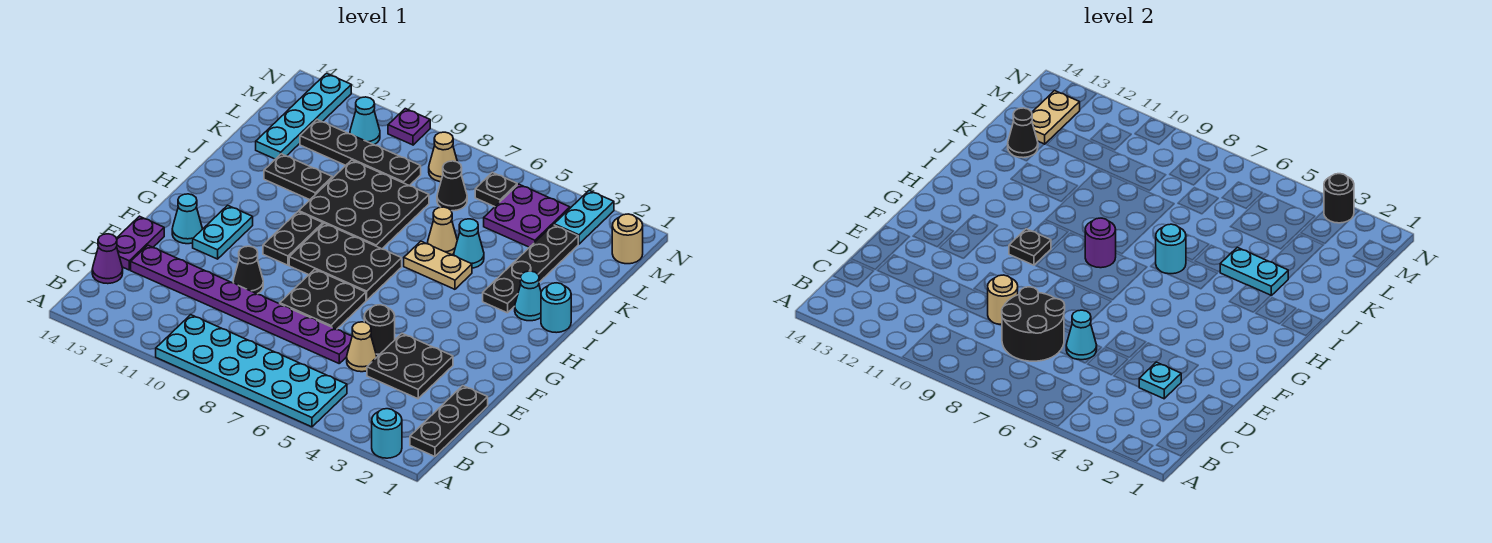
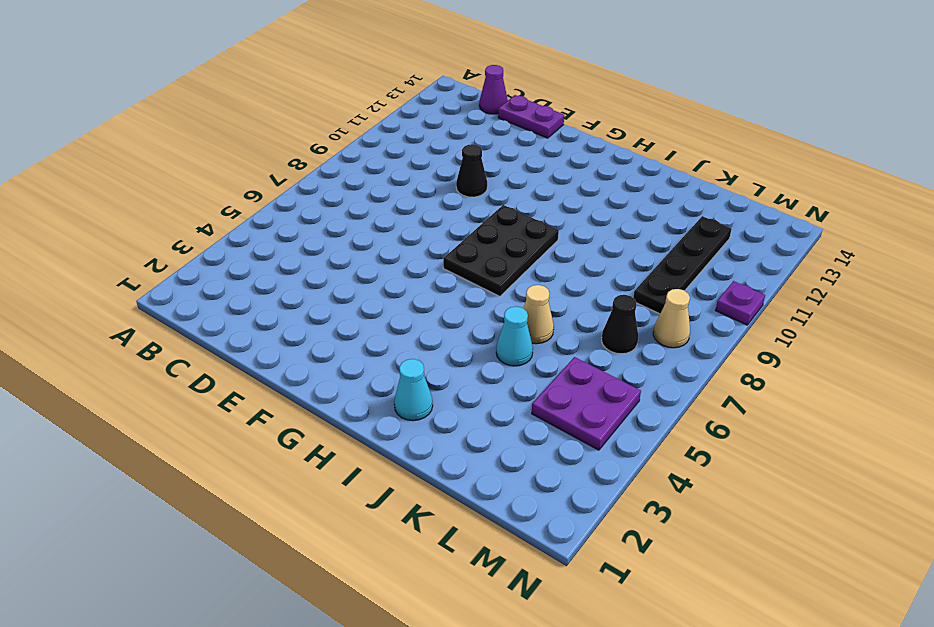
none -> cyan 1x1 round brick [372,409,402,458]
none -> cyan 2x6 plate [156,315,347,427]
none -> black 1x3 plate [410,386,488,456]
none -> black 2x2 plate [367,334,453,399]

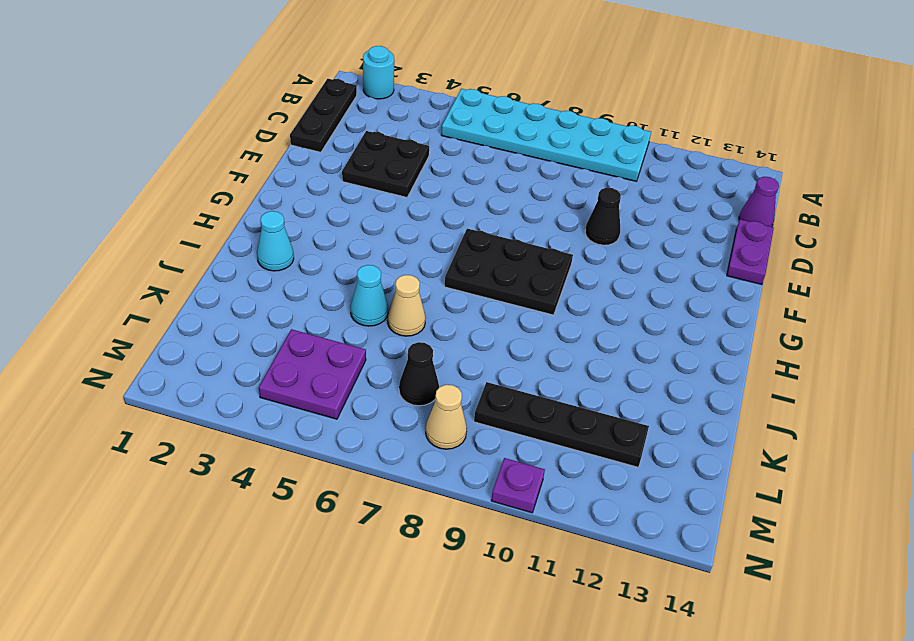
none -> tan 1x1 cone [347,322,377,372]
none -> purple 1x8 plate [131,245,352,363]
none -> black 1x1 round brick [364,305,395,354]
none -> black 2x2 plate [280,269,366,329]

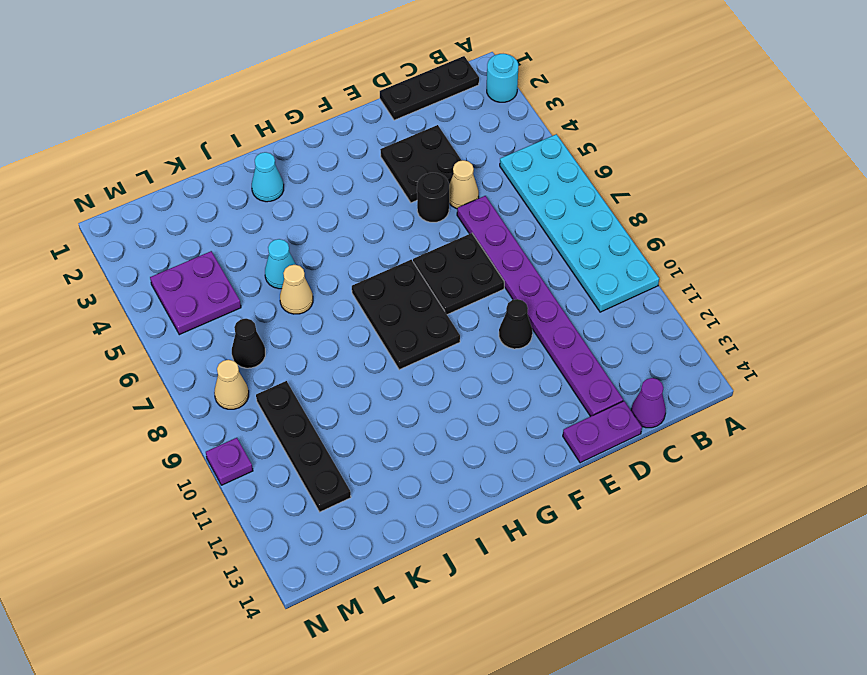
none -> cyan 1x2 plate [193,205,253,259]
none -> cyan 1x1 cone [172,194,202,244]
none -> black 1x2 plate [263,212,323,265]
none -> cyan 1x1 round brick [541,283,571,333]

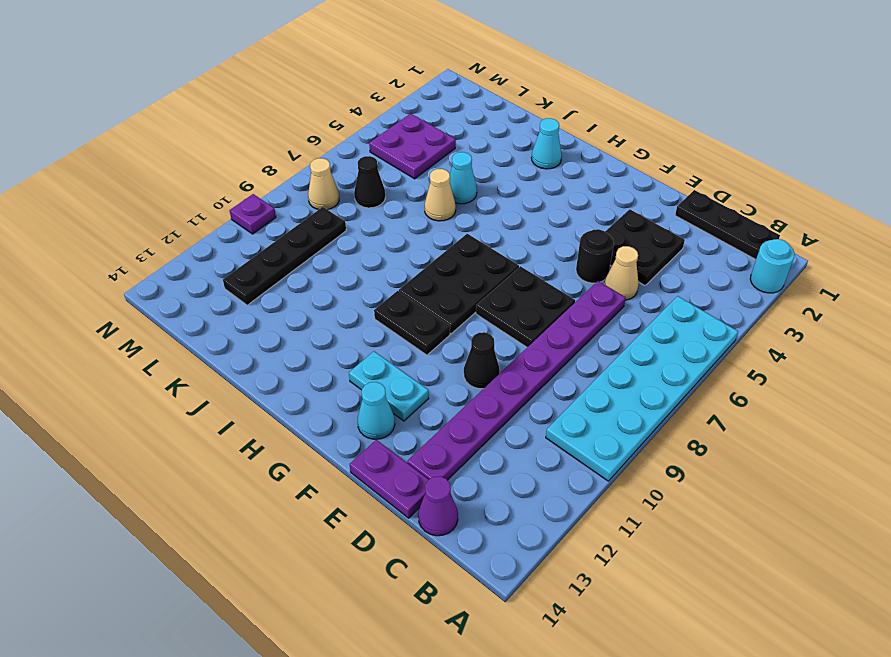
none -> cyan 1x1 round brick [541,283,571,333]
none -> black 1x4 plate [483,225,578,313]
none -> tan 1x2 plate [404,241,472,289]
none -> black 3x3 plate [299,160,429,249]

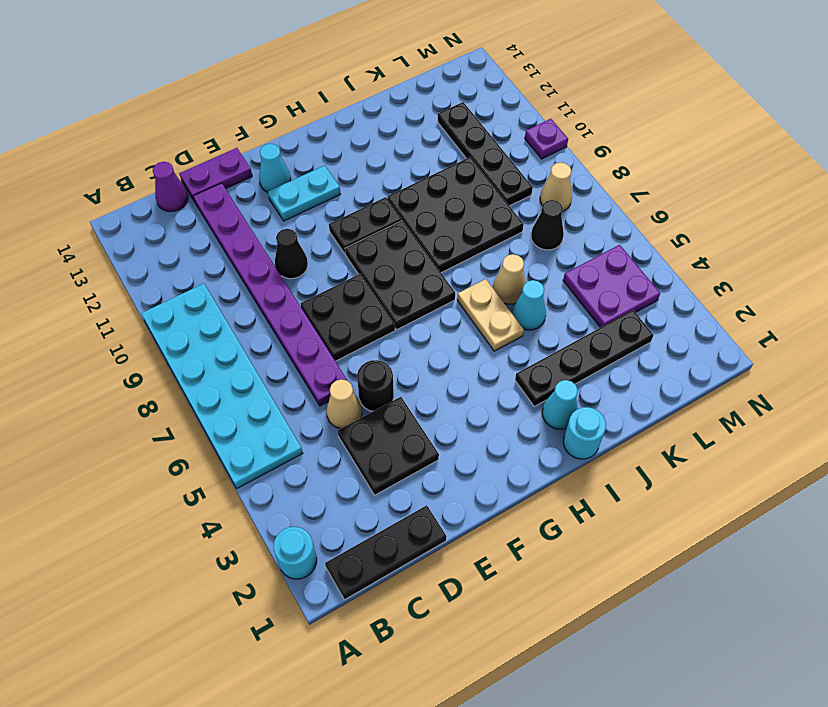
none -> black 1x2 plate [264,154,332,200]
none -> cyan 1x4 plate [256,73,351,159]
none -> tan 1x1 round brick [612,214,643,264]
none -> cyan 1x2 plate [554,191,614,244]

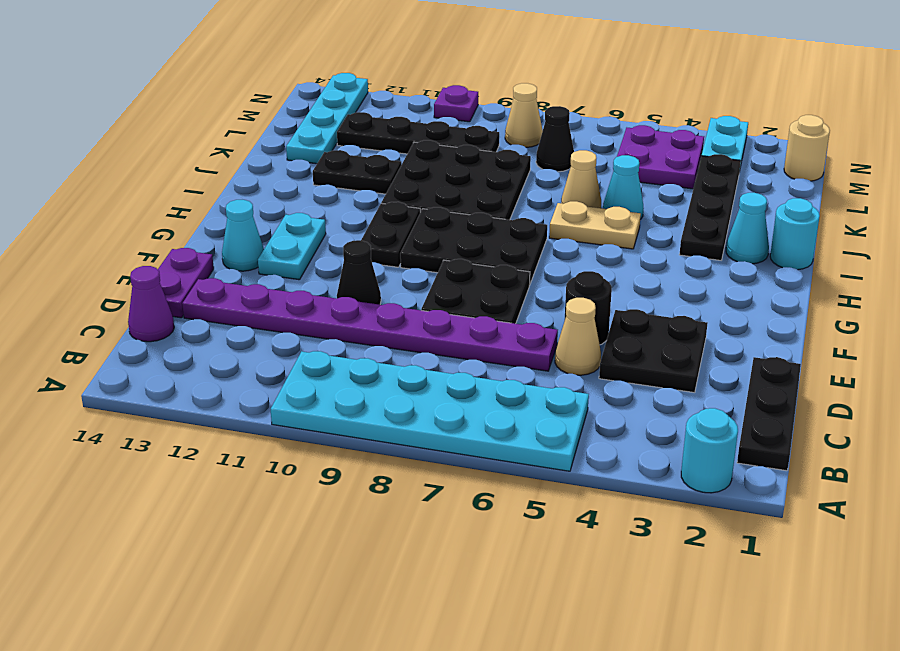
none -> black 1x1 plate [475,173,517,207]
none -> cyan 1x1 cone [350,97,380,145]
none -> black 2x2 round brick [1002,287,1065,361]
none -> cyan 1x1 plate [1139,362,1181,399]

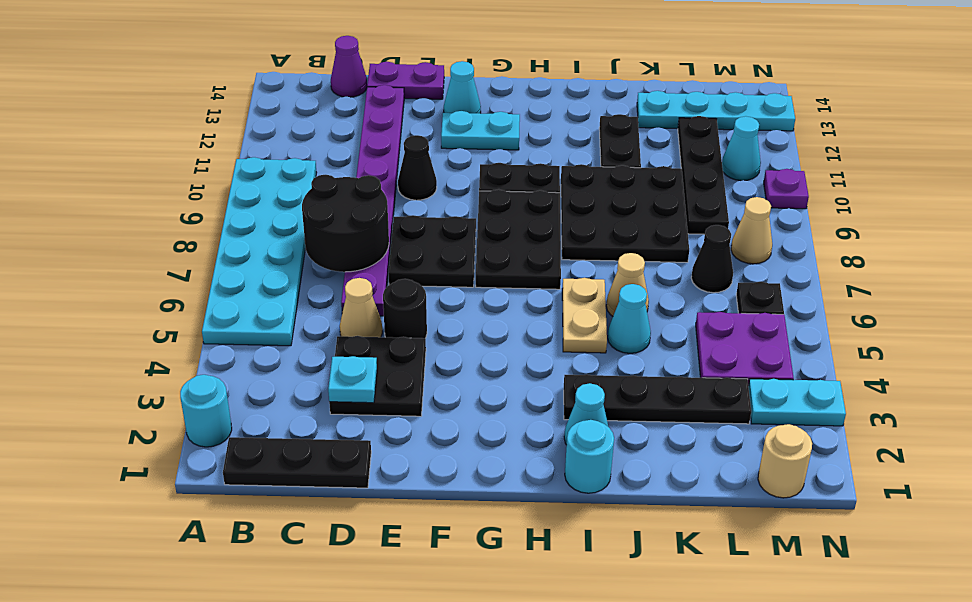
none -> cyan 1x1 cone [1066,310,1097,360]
none -> tan 1x1 round brick [987,275,1018,324]
none -> black 1x1 plate [1009,229,1051,265]
none -> purple 1x1 round brick [1085,218,1116,268]

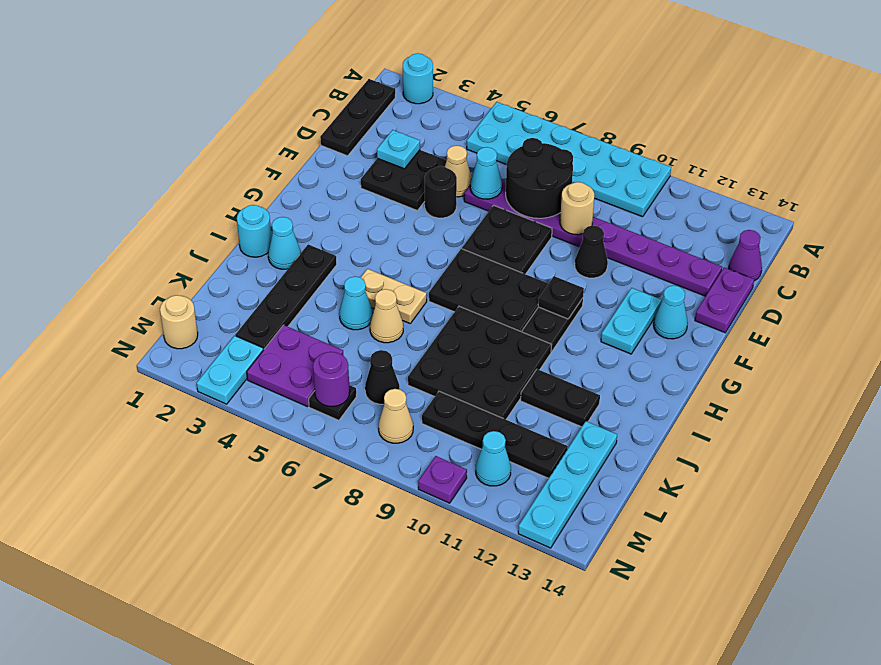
purple 1x1 round brick [313,352,350,406] -> purple 1x1 round brick moved to [1085,218,1116,268]
none -> cyan 1x1 round brick [1156,224,1186,274]
none -> cyan 1x2 plate [1220,247,1288,295]
none -> black 1x1 cone [1008,108,1038,158]
none -> tan 1x2 plate [1032,91,1080,144]

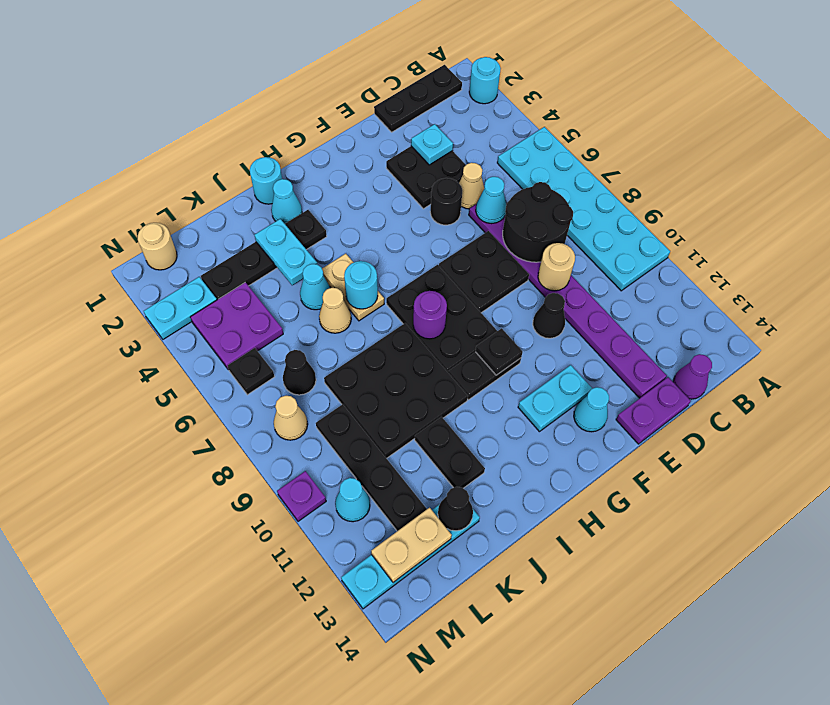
none -> black 1x1 round brick [1324,174,1354,223]

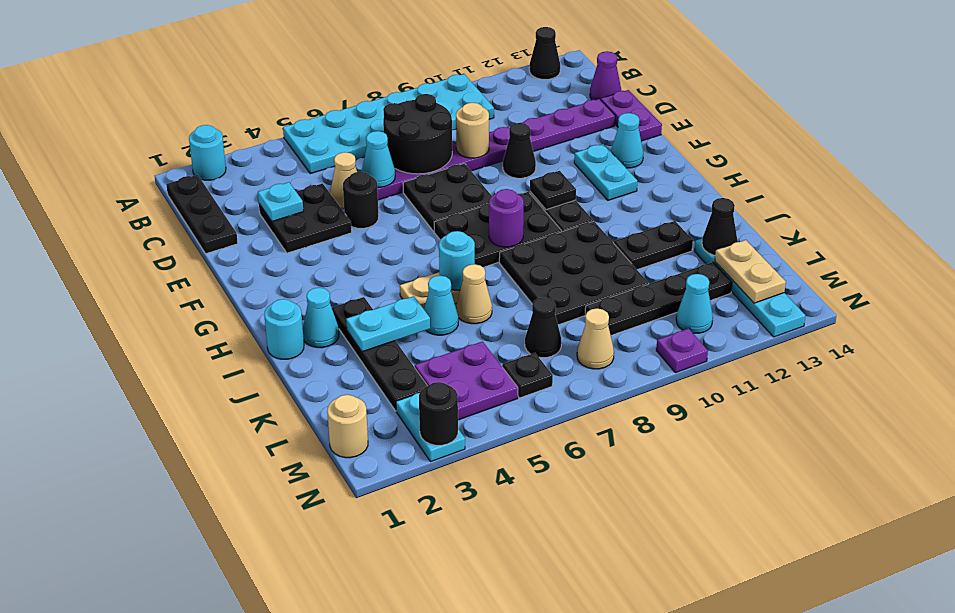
black 1x1 cone [529,27,560,79] -> none

